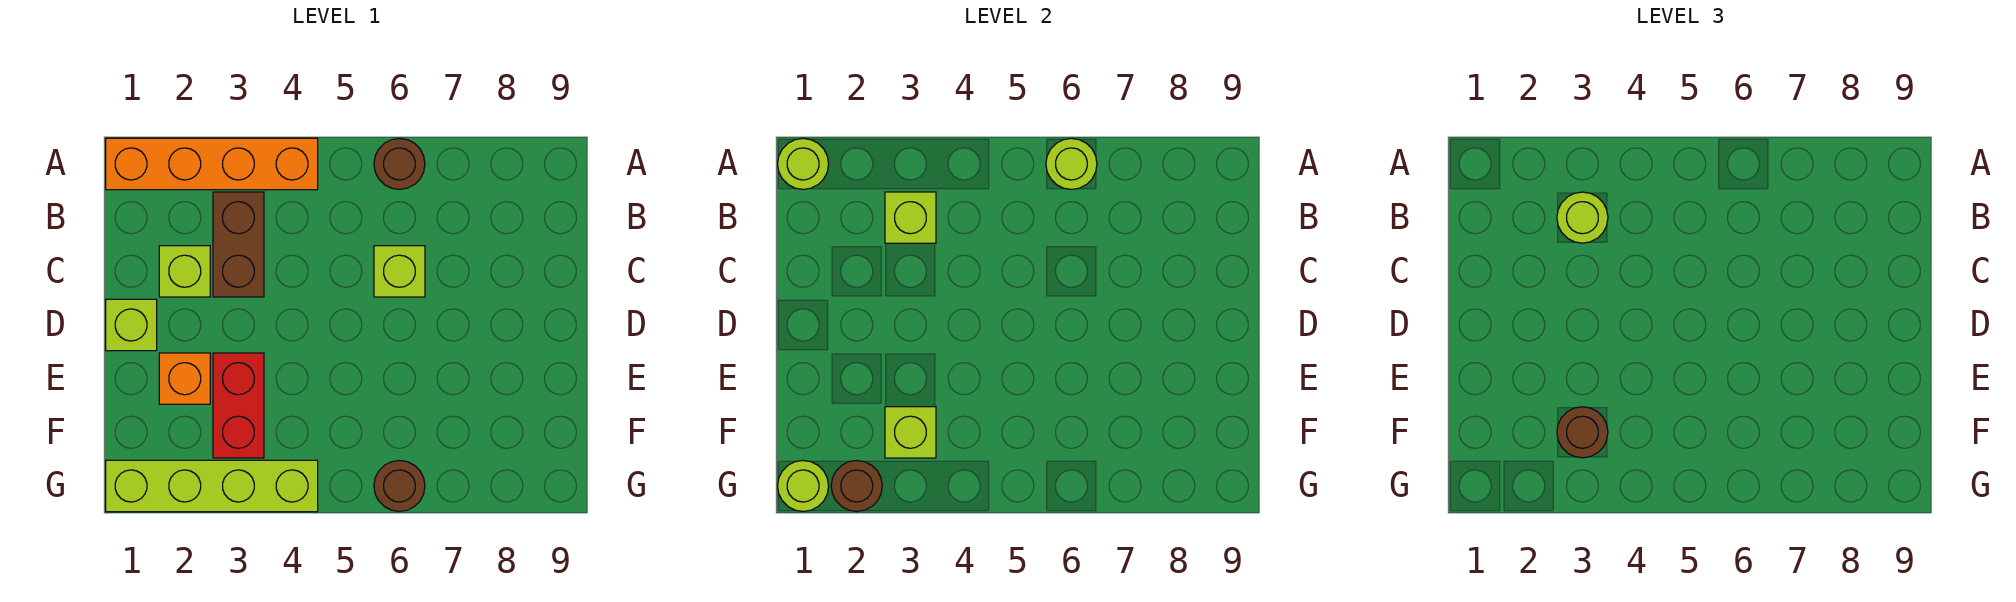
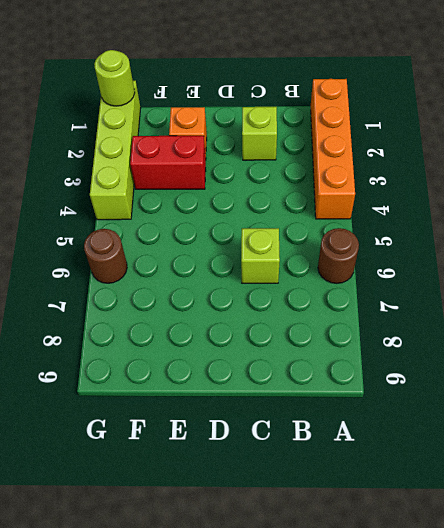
none -> brown 1x2 brick [213,192,264,297]
none -> lime 1x1 brick [106,299,157,351]
none -> lime 1x1 round brick [778,138,829,189]

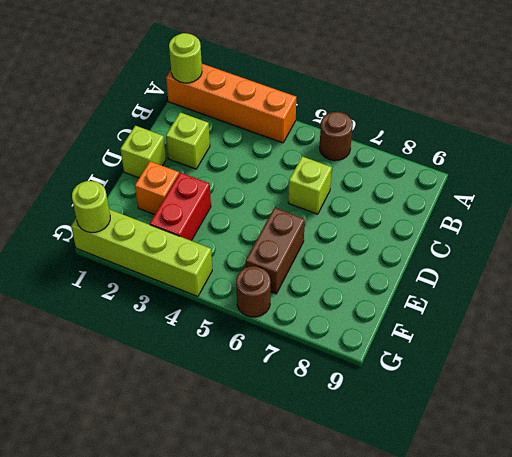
brown 1x2 brick [246,208,305,294] -> brown 1x2 brick moved to [213,192,264,297]
none -> lime 1x1 round brick [1046,138,1097,189]
none -> lime 1x1 brick [885,192,936,243]
none -> lime 1x1 brick [885,407,936,458]

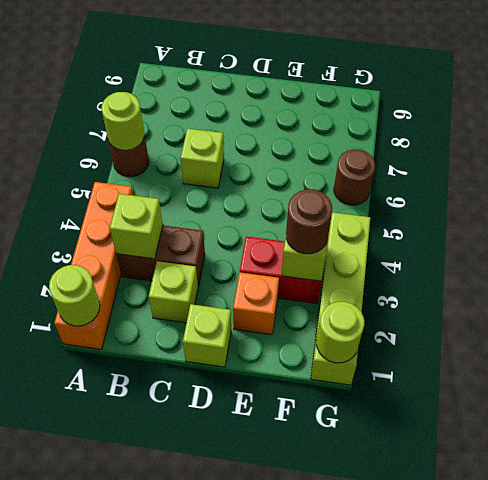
none -> brown 1x1 round brick [831,460,882,512]
none -> lime 1x1 round brick [1557,192,1608,243]

